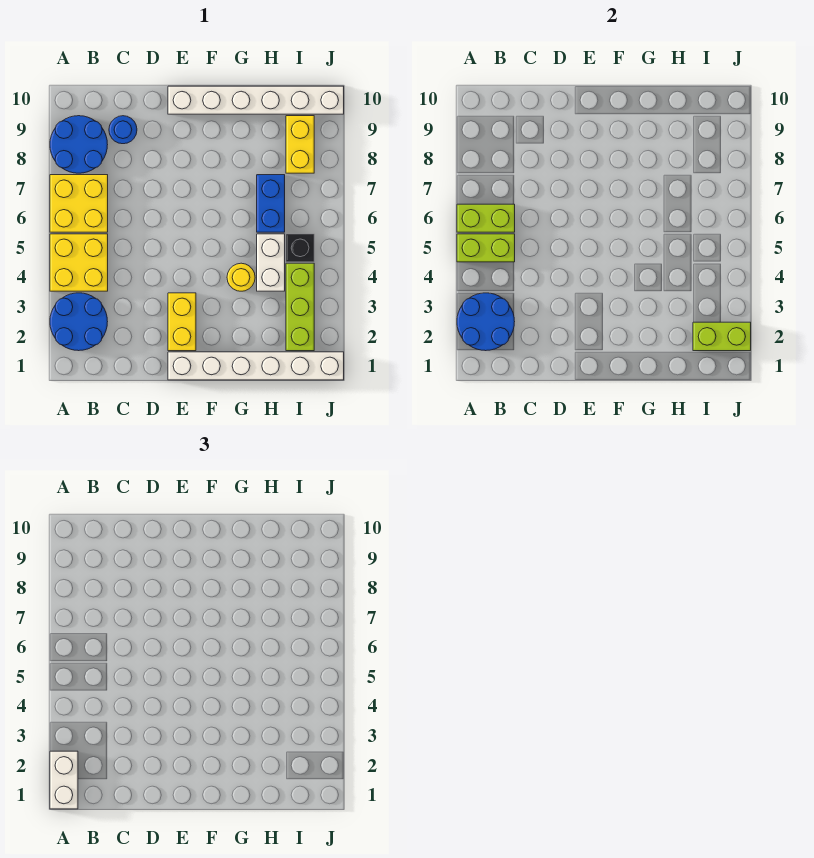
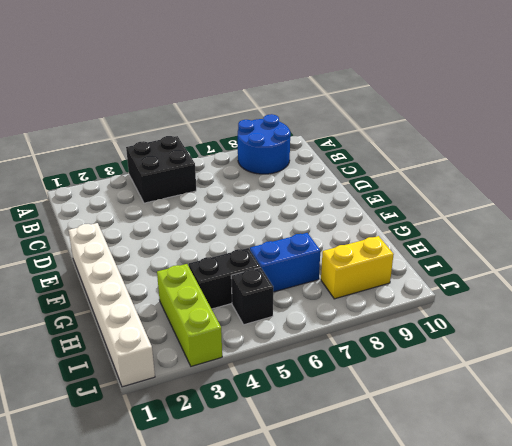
black 2x2 brick [126,136,196,203] -> yellow 2x2 brick [50,234,108,291]
lime 1x3 brick [157,264,222,366] -> lime 1x3 brick turned to [286,263,314,351]
black 1x2 brick [189,248,260,309] -> white 1x2 brick [257,234,285,291]
none -> blue 2x2 round brick [50,293,108,351]
none -> yellow 2x2 brick [50,175,108,232]
none -> blue 1x1 round brick [109,116,137,144]

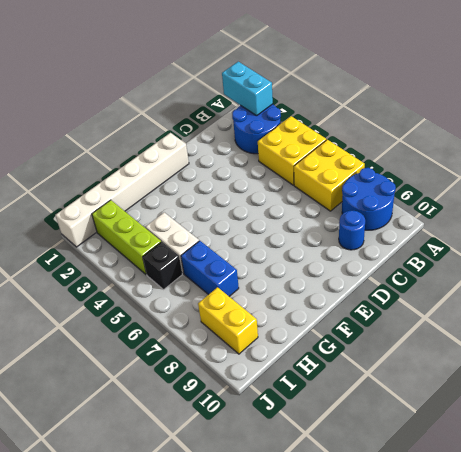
cyan 1x2 brick [222,62,273,116] -> blue 2x2 round brick [457,293,515,351]
none -> yellow 1x2 brick [168,293,196,351]
none -> white 1x6 brick [168,86,344,114]
none -> yellow 1x1 round brick [227,263,255,291]

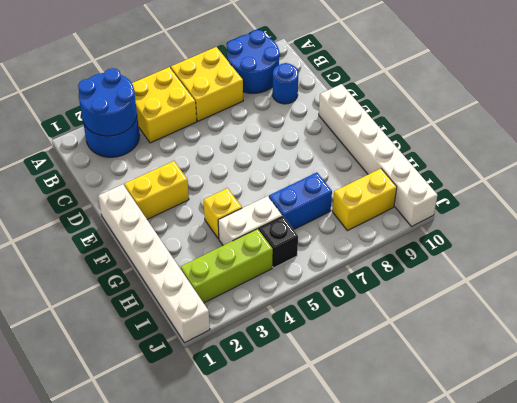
yellow 1x1 brick [204,188,242,239] -> yellow 1x1 round brick [227,263,255,291]
none -> lime 1x2 brick [457,234,515,262]
none -> lime 1x2 brick [457,204,515,232]
none -> lime 1x2 brick [693,322,751,351]

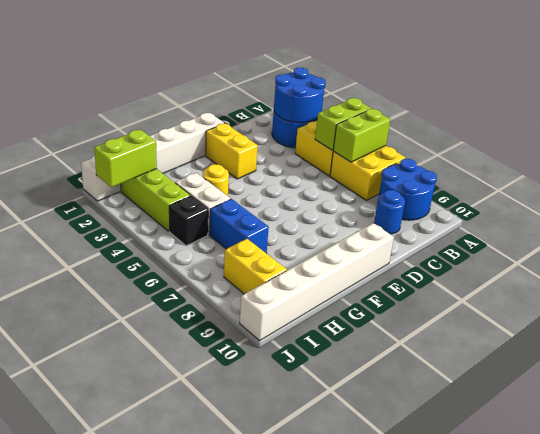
none -> white 1x2 brick [50,751,78,809]

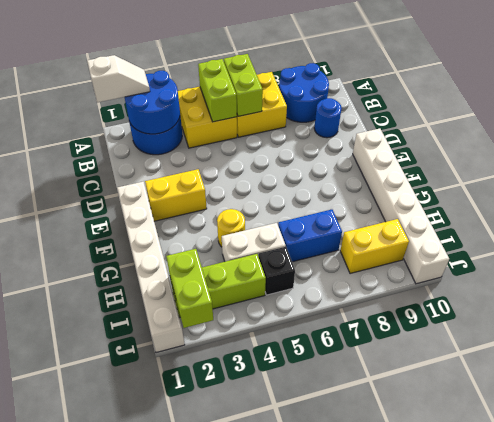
white 1x2 slope [87,55,150,103] -> white 1x2 brick [50,751,78,809]

